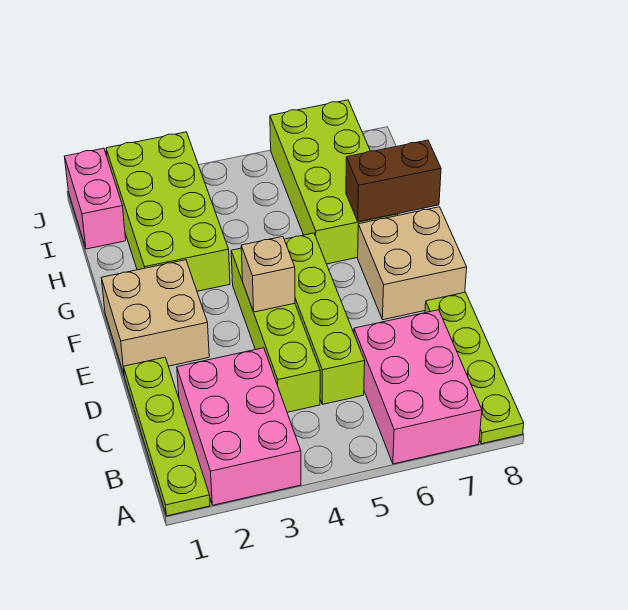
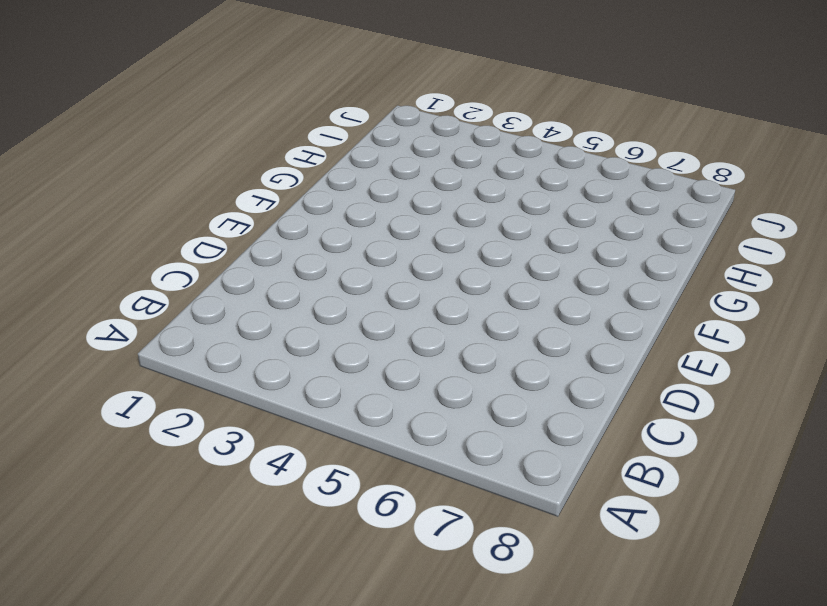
none -> lime 1x4 plate [124,357,210,516]
none -> pink 2x3 brick [177,348,301,505]
none -> pink 2x3 brick [354,310,482,464]

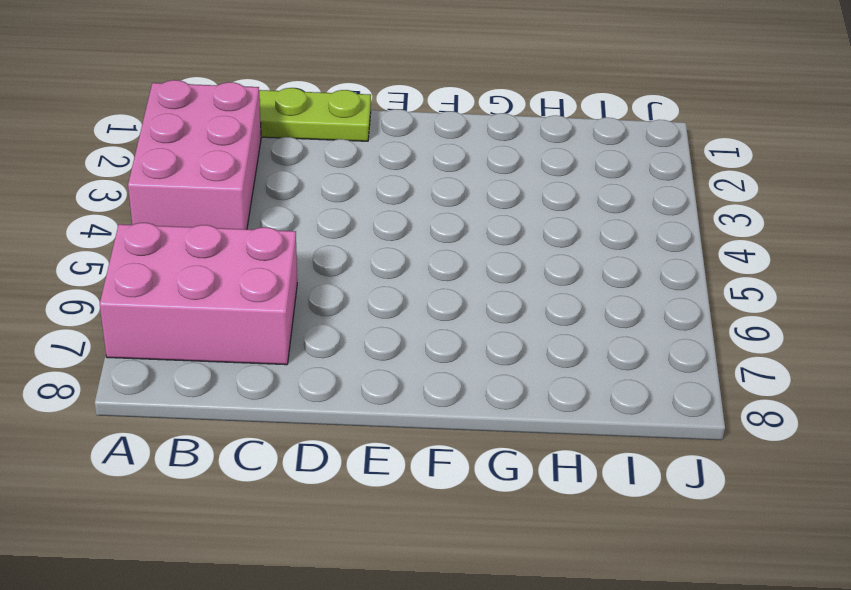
pink 2x3 brick [128,80,261,229] -> pink 2x3 brick turned to [177,348,301,505]
none -> lime 1x4 plate [425,292,524,444]
none -> lime 1x4 brick [231,248,320,412]
none -> lime 1x4 brick [284,233,365,404]

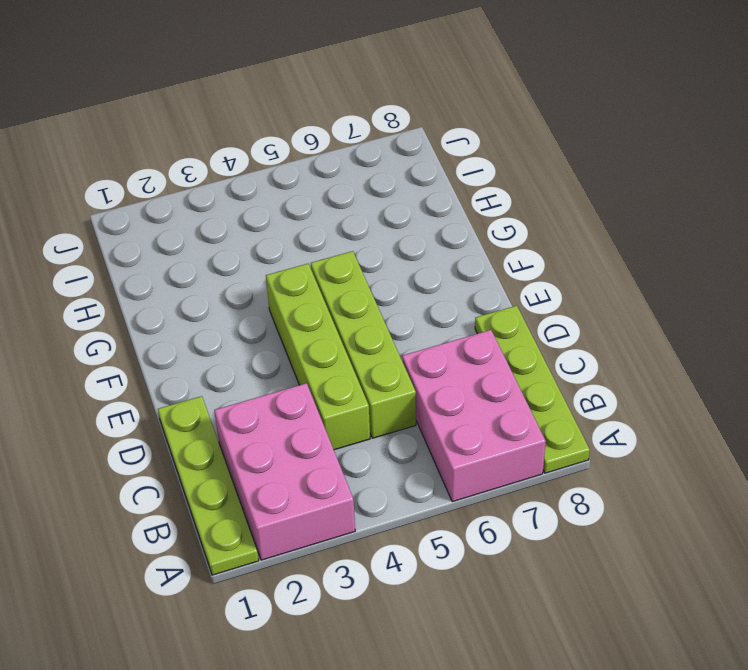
none -> tan 2x2 brick [102,260,209,374]
none -> tan 2x2 brick [358,207,467,320]
none -> lime 2x4 brick [106,132,230,291]

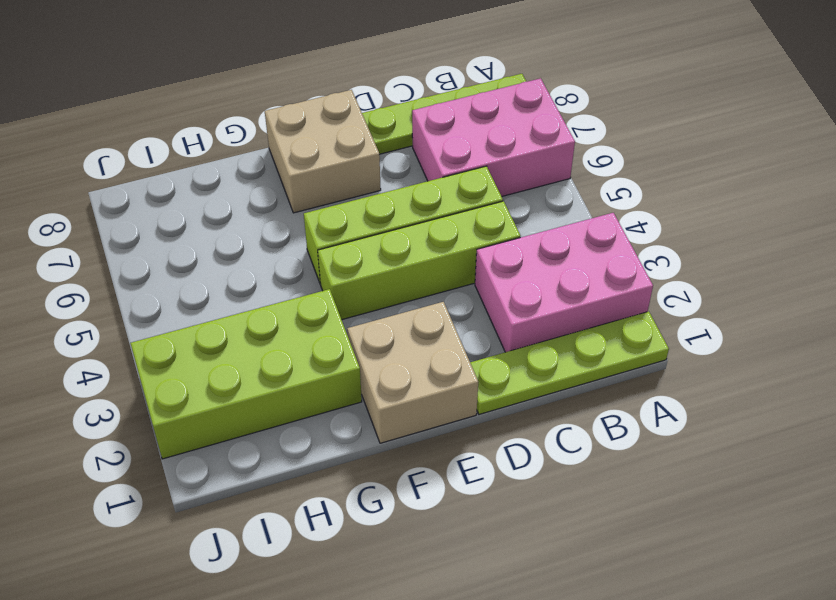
none -> lime 2x4 brick [270,100,398,264]
none -> pink 1x2 brick [64,148,126,249]
none -> tan 1x1 brick [241,237,295,312]

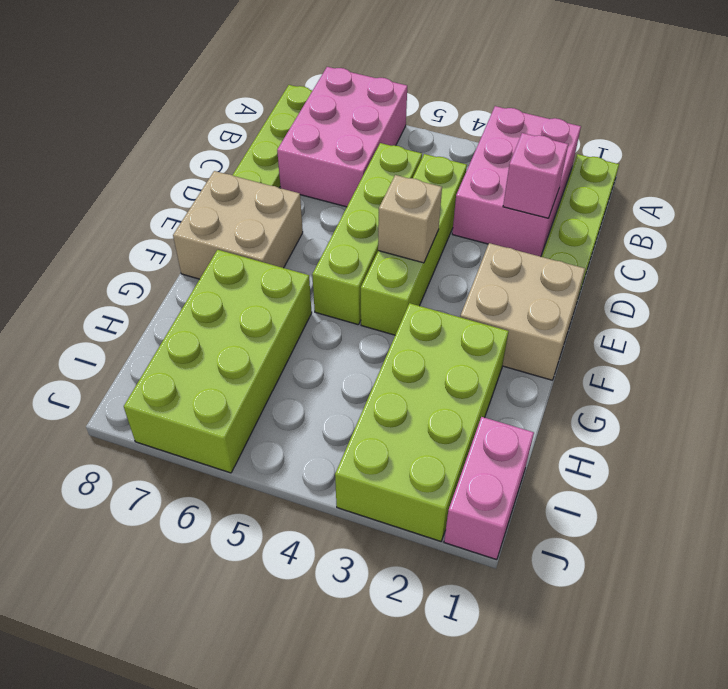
pink 1x1 brick [503,133,568,218] -> none
none -> brown 1x2 brick [346,140,441,222]

